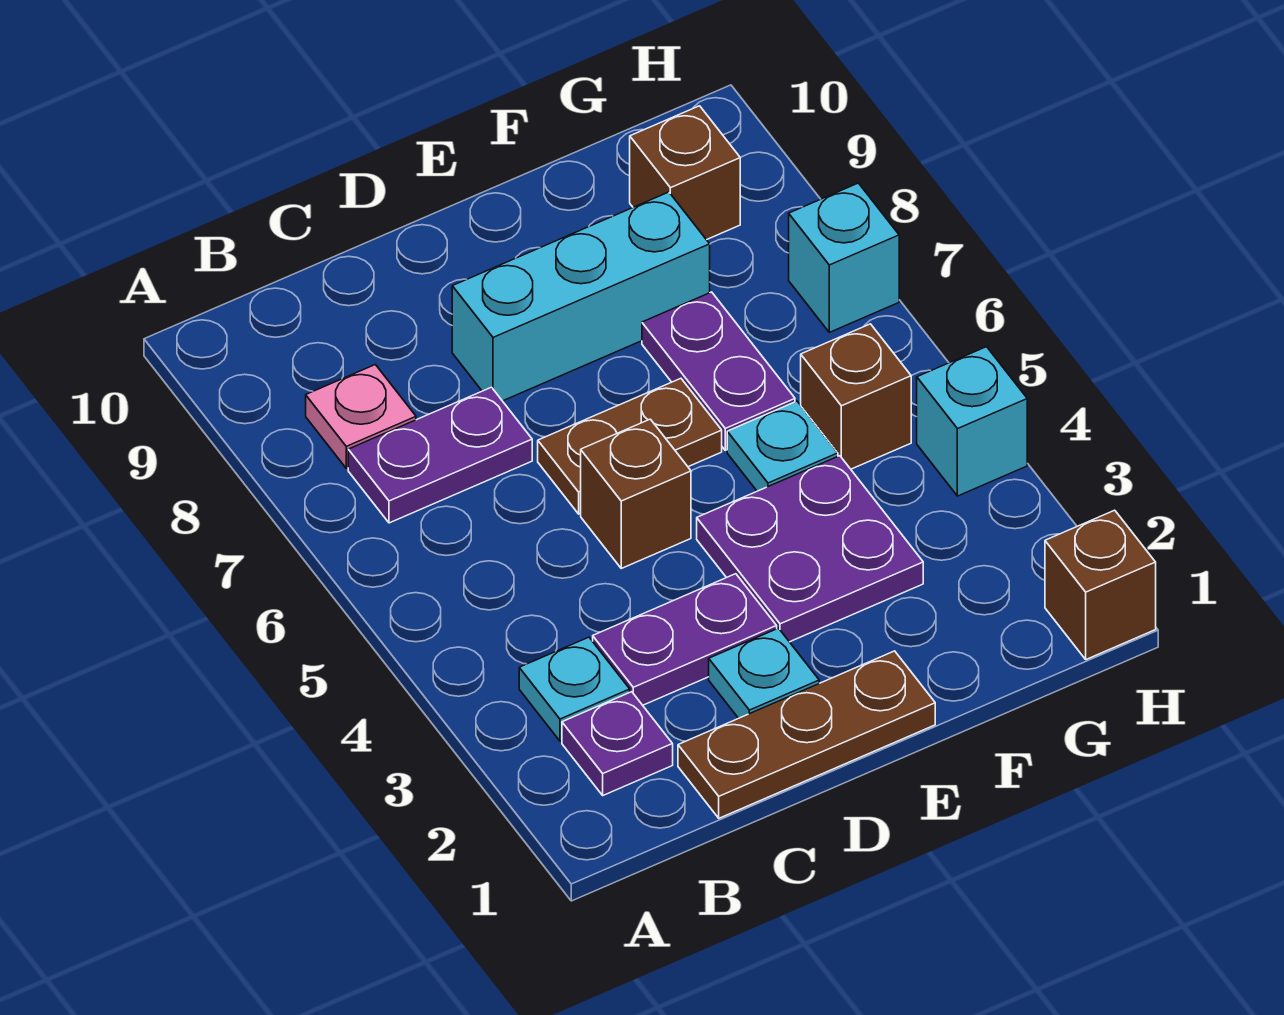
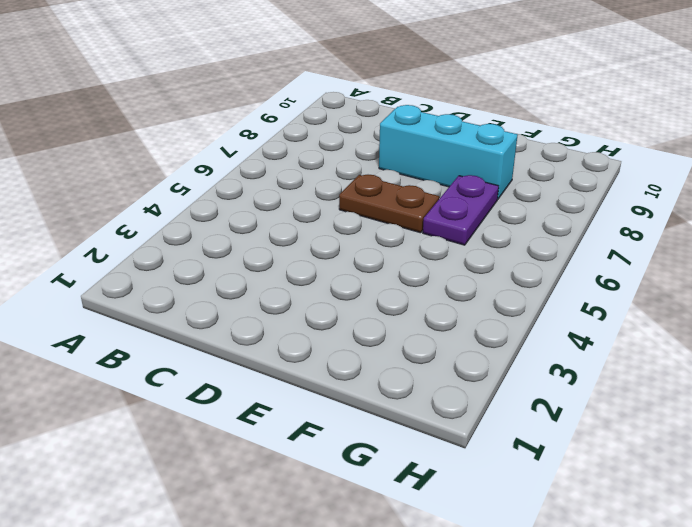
none -> purple 1x1 plate [562,692,673,795]
none -> cyan 1x1 plate [519,637,630,741]
none -> purple 1x2 plate [348,387,532,523]

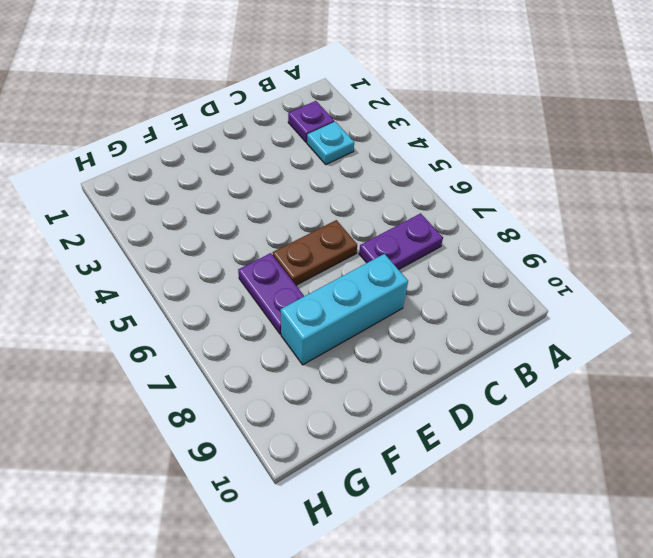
none -> pink 1x1 plate [306,365,416,468]
none -> brown 1x3 plate [678,651,935,818]
none -> purple 1x2 plate [593,574,777,705]

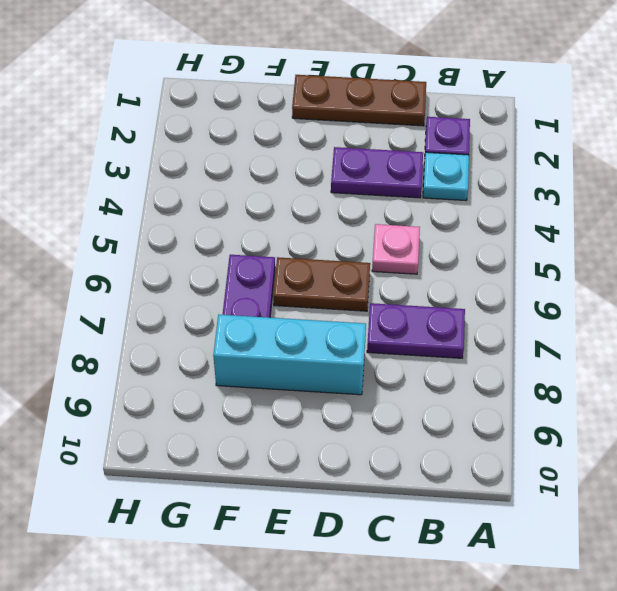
pink 1x1 plate [372,224,420,274] -> pink 1x1 plate moved to [306,365,416,468]
none -> cyan 1x1 plate [709,628,819,718]
none -> brown 1x1 brick [581,419,691,568]
none -> purple 2x2 plate [697,456,923,642]

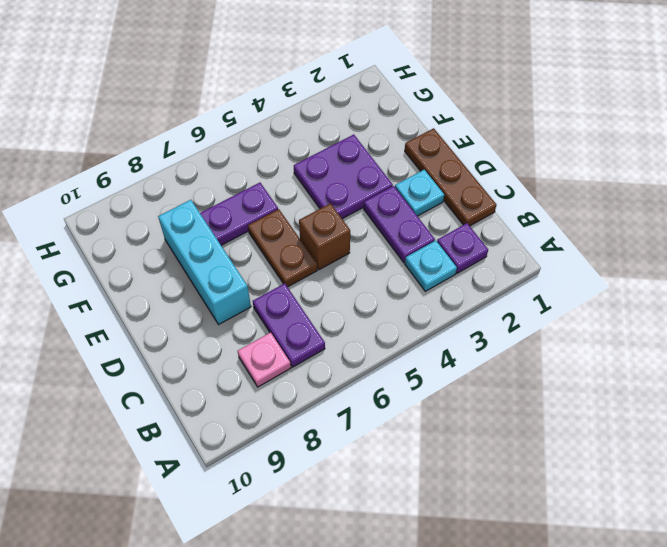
none -> cyan 1x1 plate [727,401,838,491]
none -> brown 1x1 brick [801,324,911,469]
none -> brown 1x1 brick [630,106,740,240]

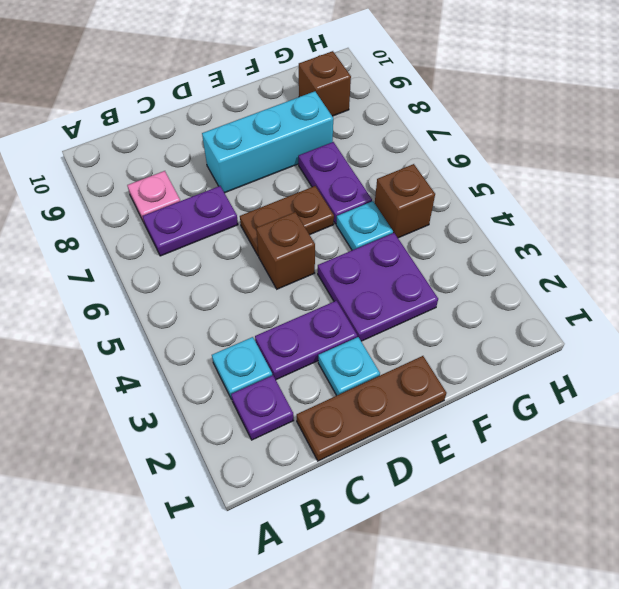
none -> brown 1x1 brick [1045,510,1156,659]
none -> cyan 1x1 brick [917,347,1027,496]
none -> cyan 1x1 brick [789,183,899,332]

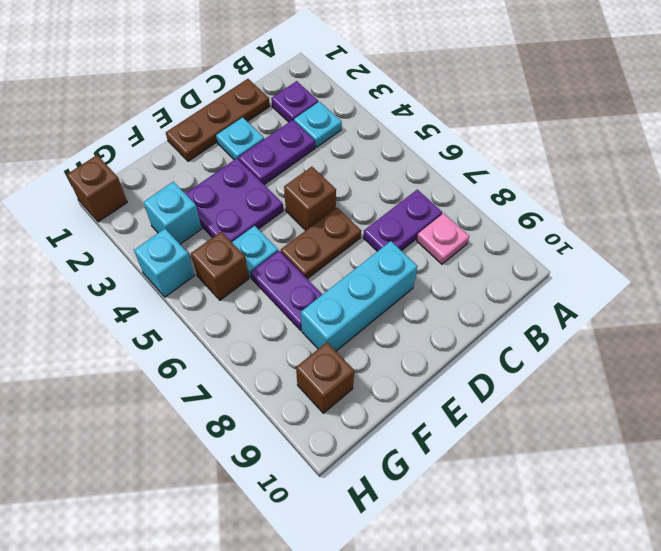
cyan 1x1 brick [144,182,202,244] -> cyan 1x1 brick moved to [789,183,899,332]

